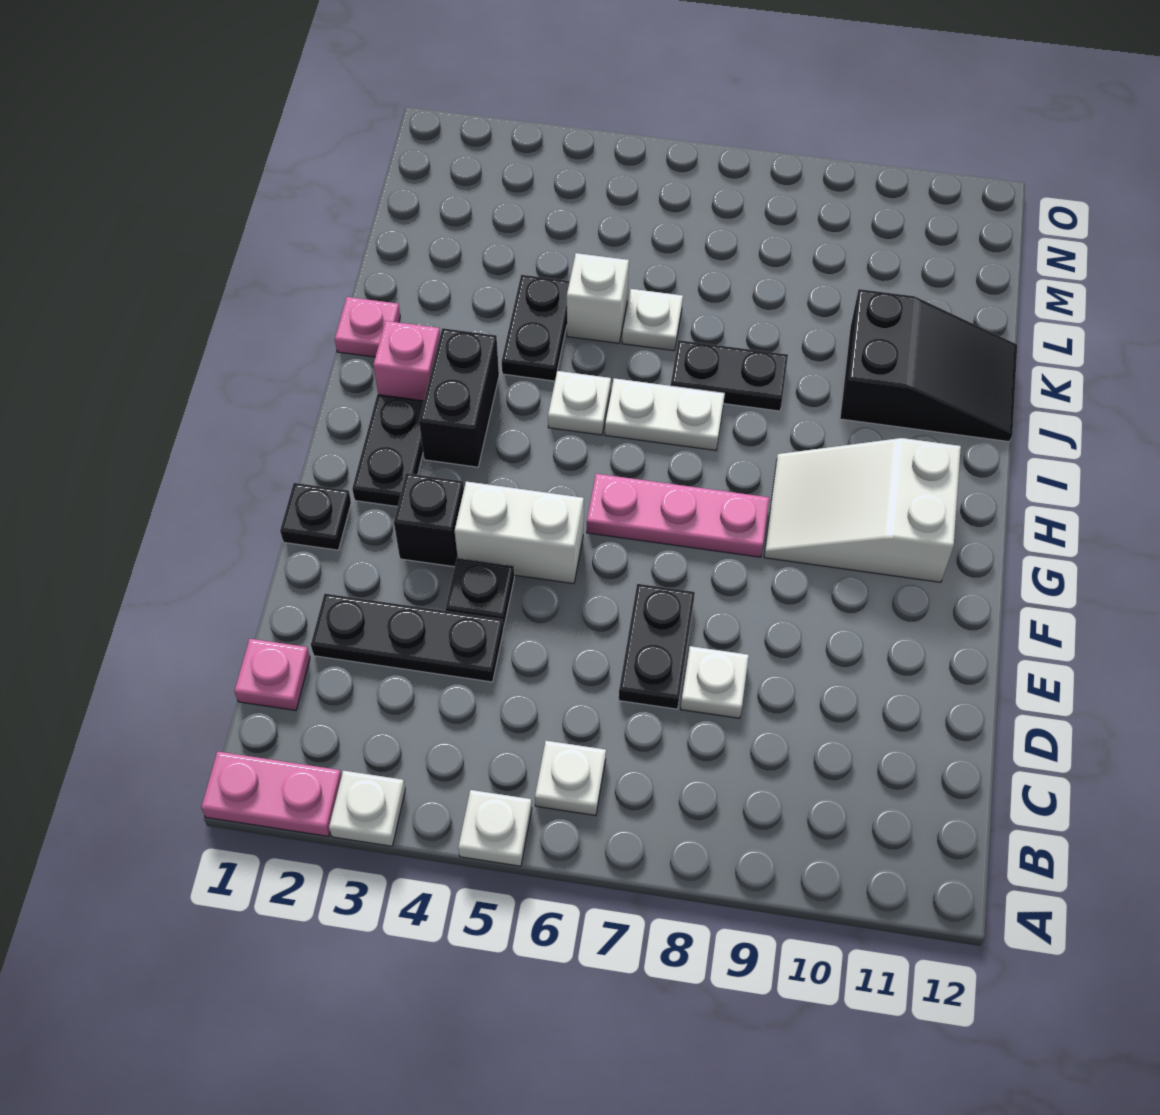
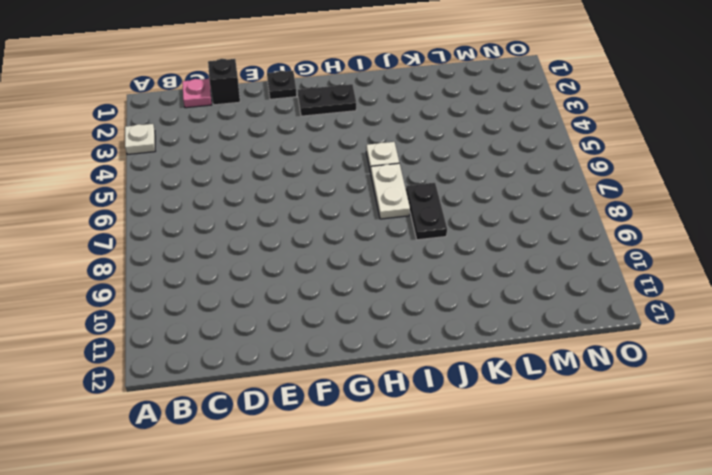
black 1x1 brick [208,59,240,105] -> black 1x1 brick moved to [394,473,464,567]
none -> pink 1x2 plate [201,751,342,836]
none -> white 1x1 plate [458,790,532,866]
none -> white 1x1 plate [535,741,606,816]

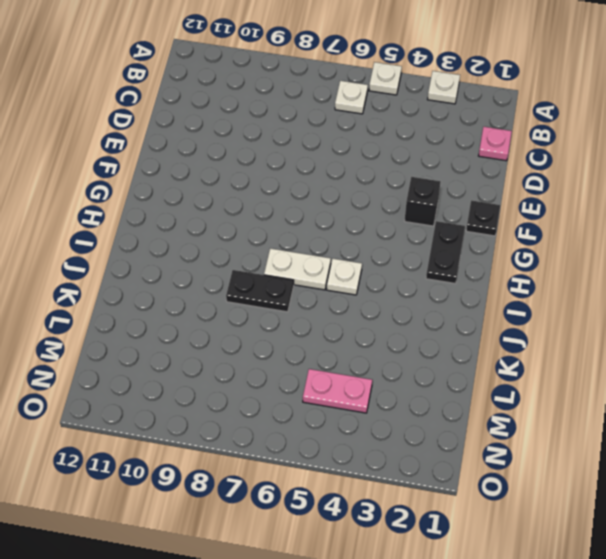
pink 1x2 plate [303,369,372,413] -> pink 1x2 plate moved to [201,751,342,836]
none -> black 1x3 plate [311,594,503,682]
none -> black 1x2 plate [619,584,695,709]
none -> white 1x1 plate [681,646,749,718]

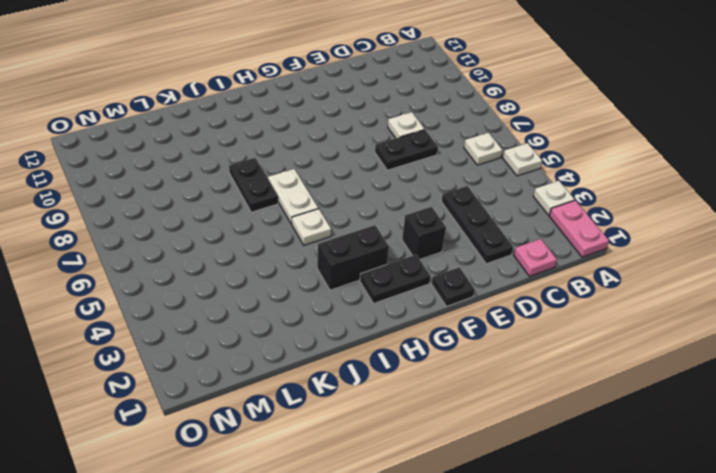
none -> black 1x1 plate [445,558,514,628]
none -> white 1x2 brick [455,482,584,584]
none -> pink 1x3 plate [587,474,769,557]

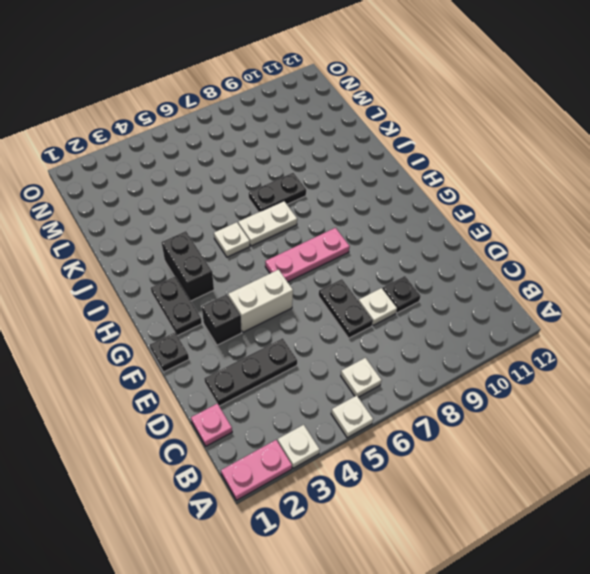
black 1x1 plate [382,276,421,313] -> black 1x1 plate moved to [445,558,514,628]
none -> white 2x3 slope [764,438,961,582]
none -> pink 1x1 brick [373,321,440,401]
none -> pink 1x1 plate [335,297,400,357]

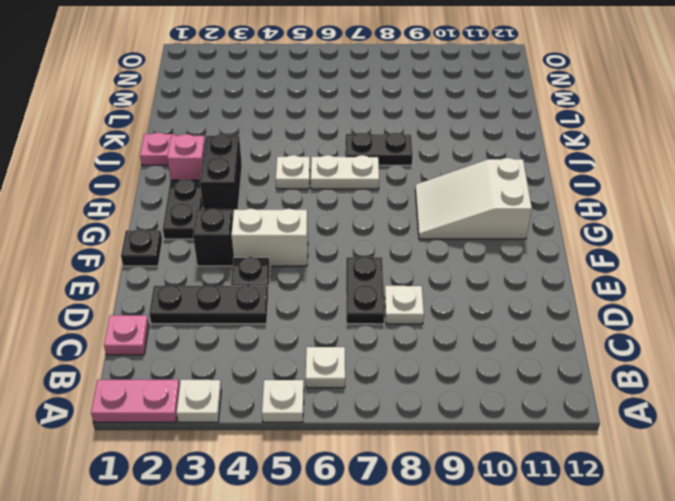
none -> pink 1x3 plate [587,474,769,557]
none -> black 1x2 plate [501,275,570,381]
none -> black 2x3 slope [840,289,1017,442]

